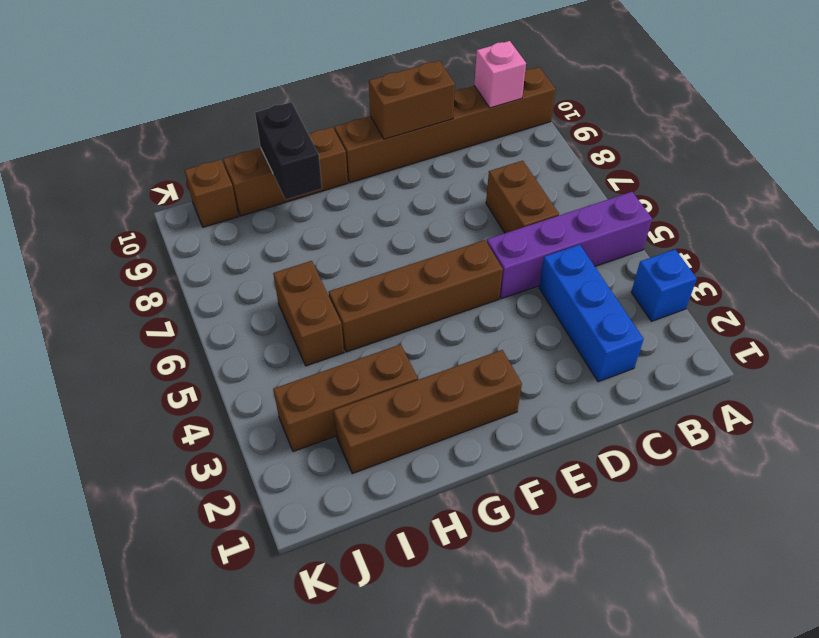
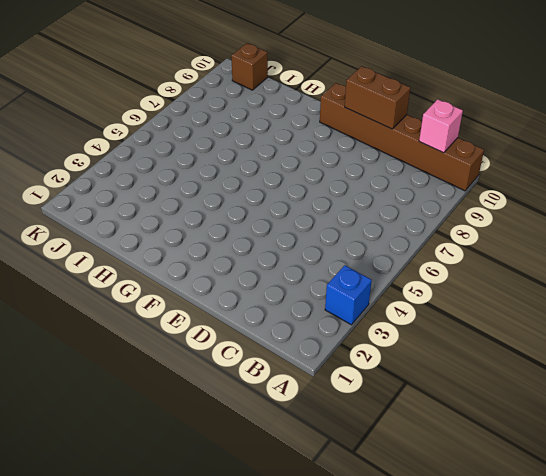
none -> purple 1x4 brick [487,192,652,299]
none -> blue 1x3 brick [539,245,644,382]
none -> brown 1x2 brick [486,161,559,233]

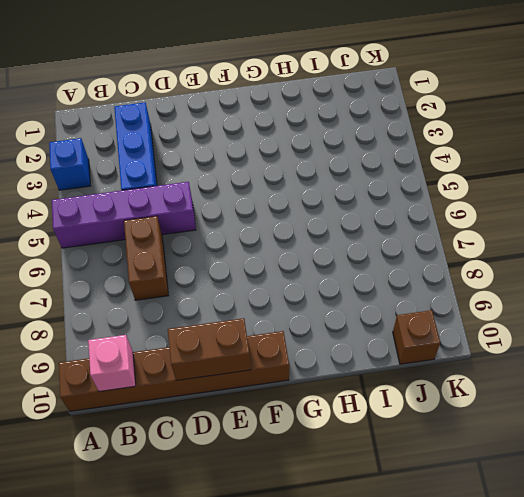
none -> brown 1x4 brick [329,240,503,352]
none -> brown 1x4 brick [334,350,522,474]
none -> brown 1x3 brick [223,127,348,216]

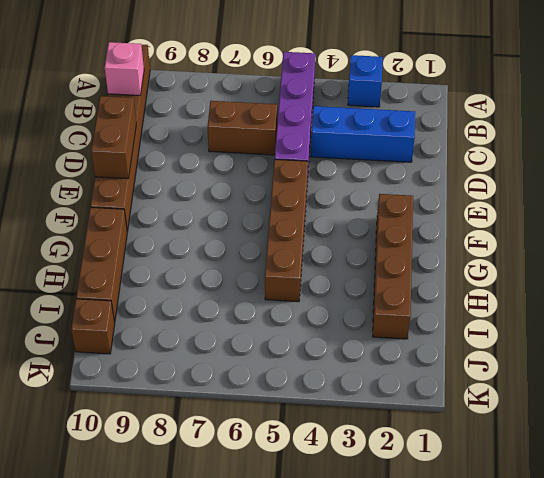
none -> brown 1x3 brick [273,344,418,452]
none -> brown 1x2 brick [273,261,344,366]
none -> black 1x2 brick [255,102,322,199]

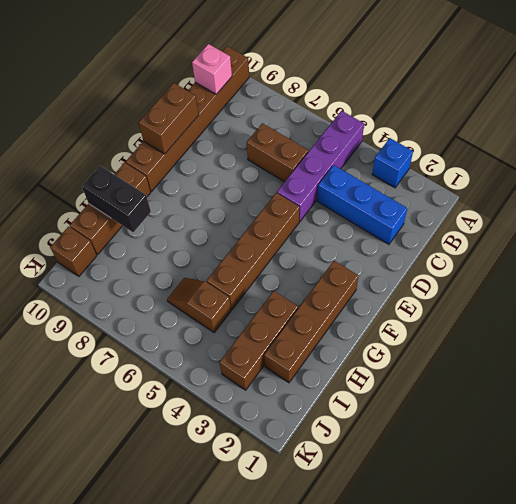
brown 1x2 slope [167,278,231,333] -> brown 1x2 brick [273,261,344,366]

